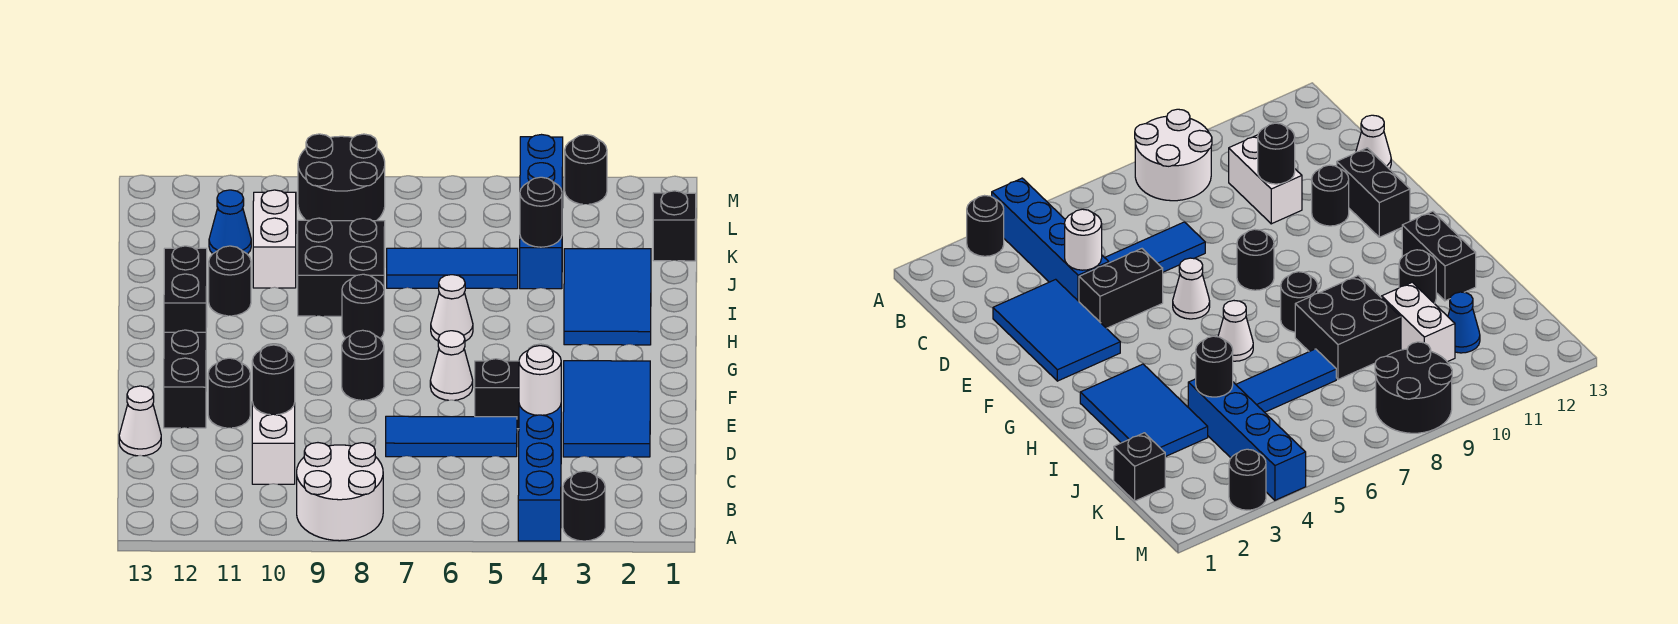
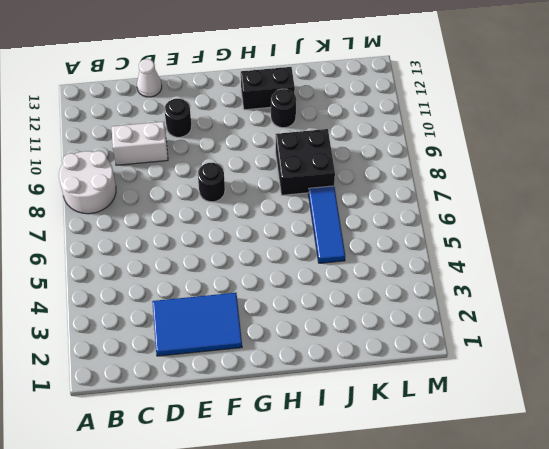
none -> black 1x1 round brick [563,471,605,541]
none -> blue 1x4 brick [518,404,561,541]
none -> blue 1x3 tile [386,416,517,457]

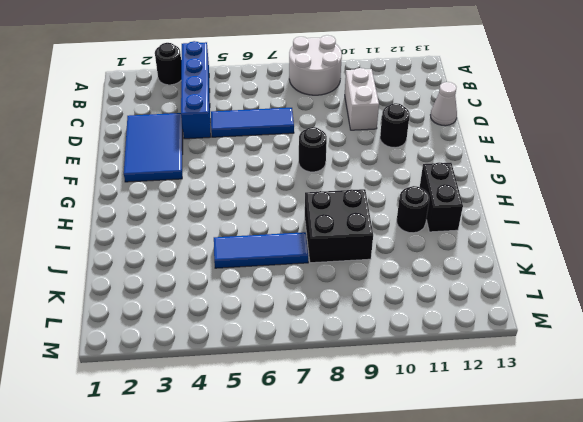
none -> black 1x2 brick [475,359,519,429]
none -> black 1x2 brick [164,330,206,428]
none -> white 1x1 cone [430,331,473,400]

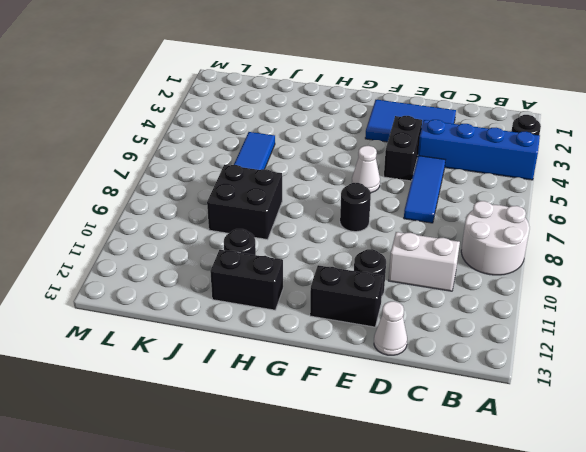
none -> blue 2x3 tile [564,249,651,345]
none -> white 1x1 cone [431,275,473,341]
none -> black 1x1 round brick [342,274,384,338]

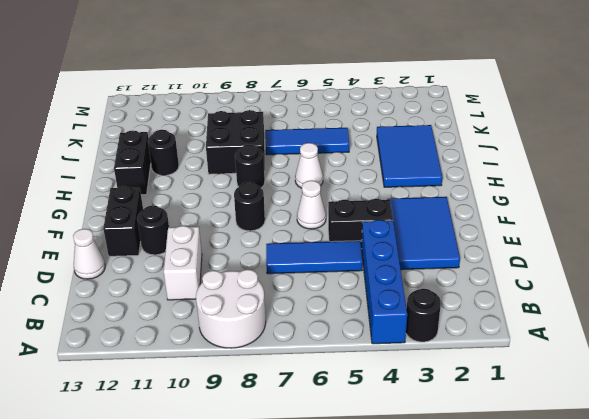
none -> blue 1x4 brick [520,135,563,289]
none -> white 1x2 brick [253,190,296,288]
none -> black 1x1 brick [653,191,696,261]

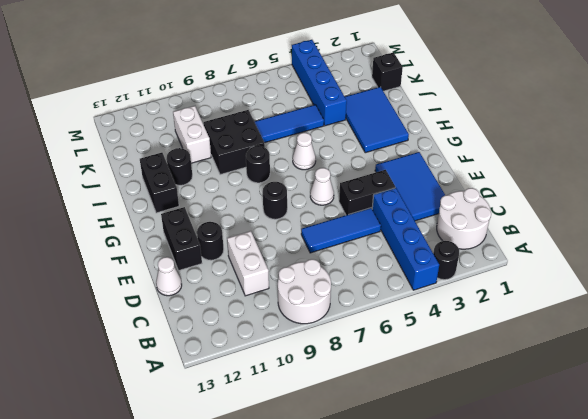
white 2x2 round brick [437,188,491,249] -> none
none -> blue 1x1 cone [209,190,251,254]
none -> black 2x2 round brick [298,134,385,221]
none -> black 1x1 round brick [565,135,607,204]

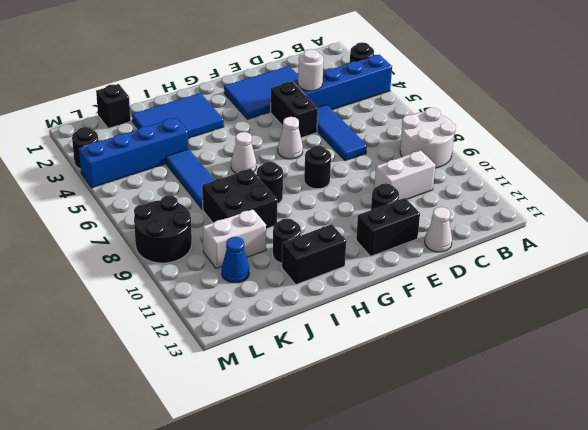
none -> black 1x1 round brick [252,345,295,415]
none -> black 1x1 round brick [520,177,562,247]

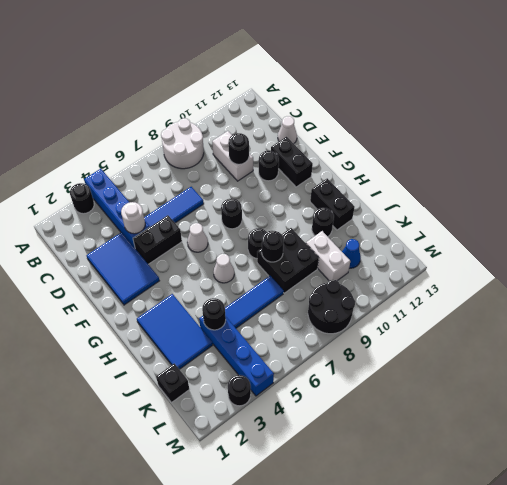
black 1x1 round brick [262,231,284,262] -> none

